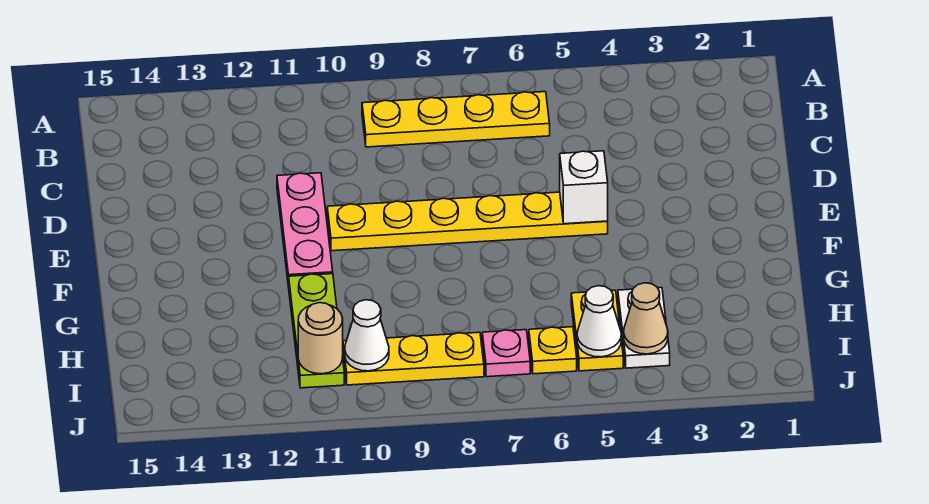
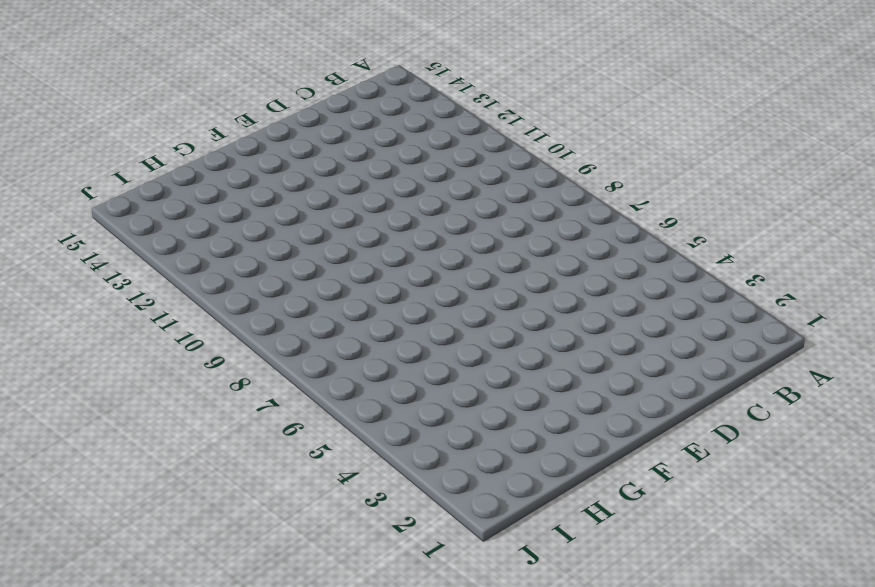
none -> yellow 1x4 plate [362,92,550,147]
none -> pink 1x3 plate [277,173,333,287]
none -> yellow 1x6 plate [327,192,608,251]

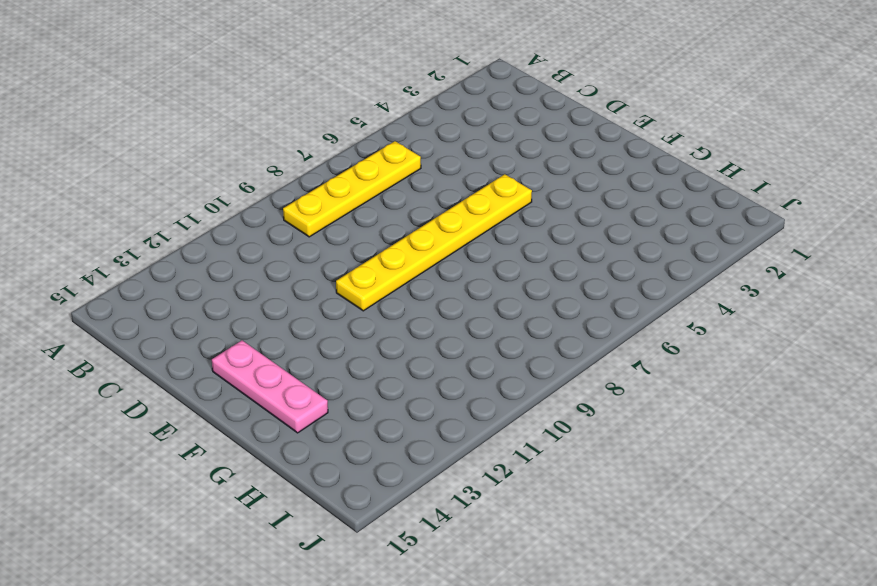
pink 1x3 plate [212,340,328,433] -> pink 1x3 plate moved to [277,173,333,287]
none -> lime 1x3 plate [289,274,344,388]
none -> white 1x2 plate [618,288,670,368]
none -> yellow 1x2 plate [571,290,623,371]

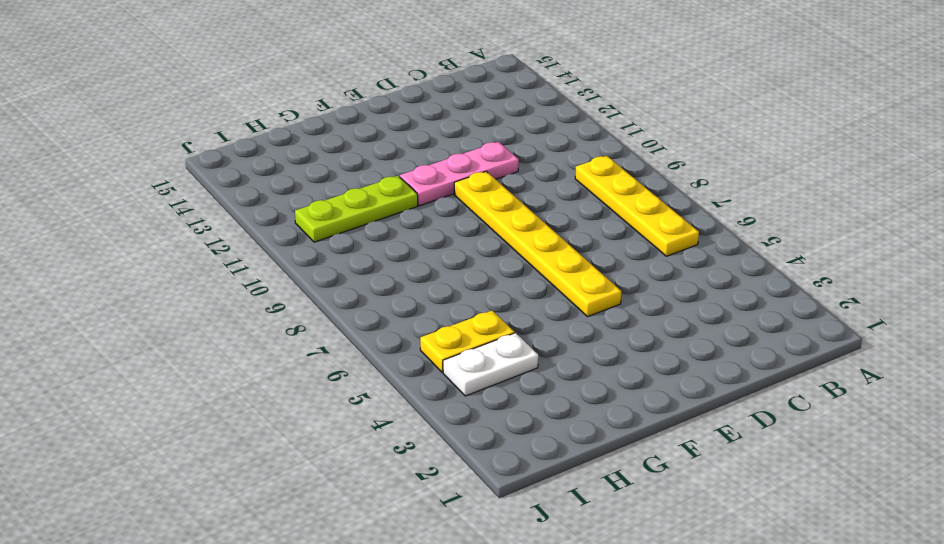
none -> yellow 1x1 plate [529,327,577,374]
none -> pink 1x1 plate [482,330,530,377]
none -> yellow 1x3 plate [343,332,484,385]

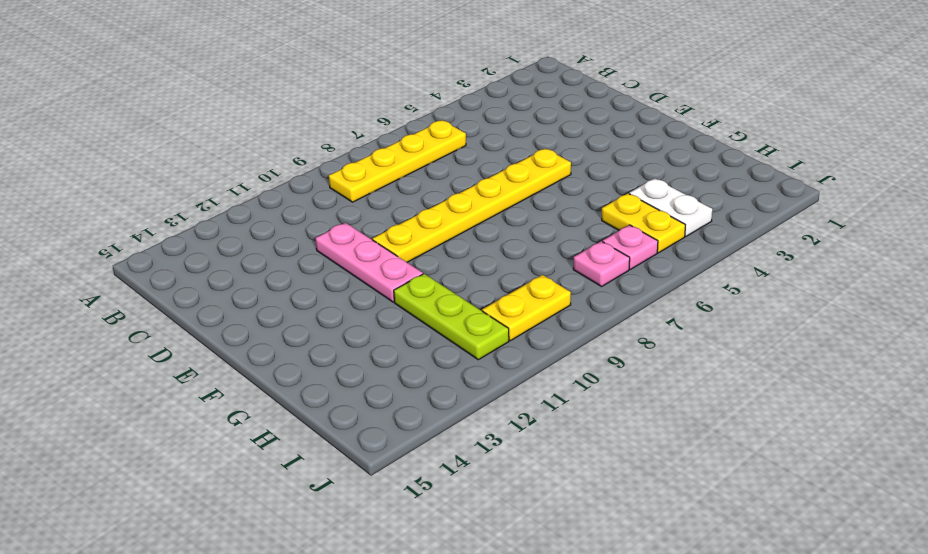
pink 1x1 plate [603,225,658,269] -> yellow 1x1 plate [529,327,577,374]
yellow 1x2 plate [482,275,571,341] -> yellow 1x3 plate [343,332,484,385]
none -> white 1x1 brick [560,151,608,224]
none -> tan 1x1 cone [624,283,668,354]
none -> white 1x1 cone [577,286,621,357]

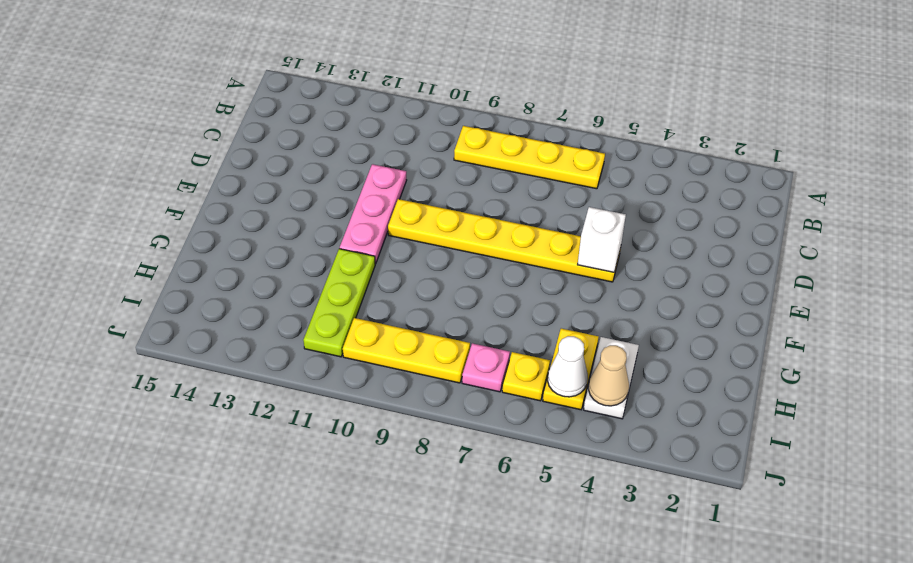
none -> white 1x1 cone [345,300,389,371]
none -> tan 1x1 round brick [298,303,343,374]

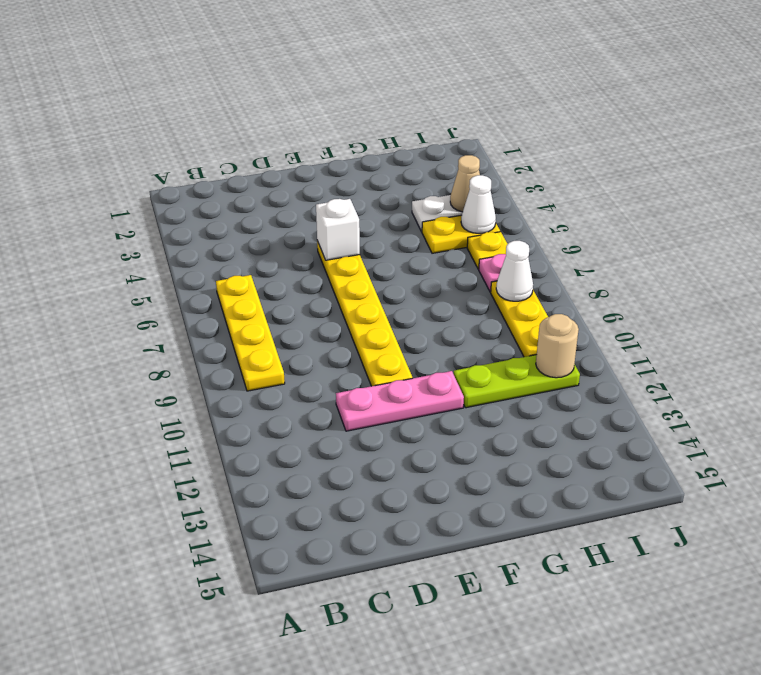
white 1x1 cone [496,241,533,301] -> white 1x1 cone moved to [345,300,389,371]

